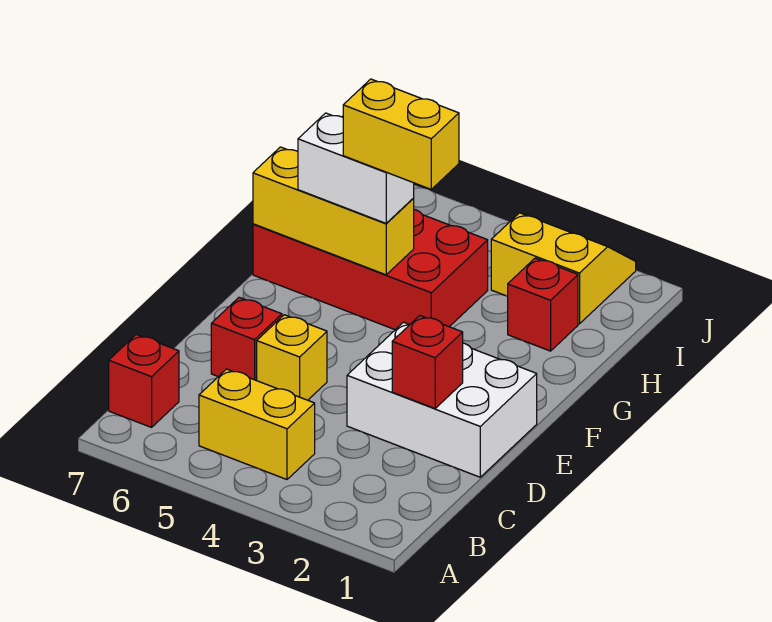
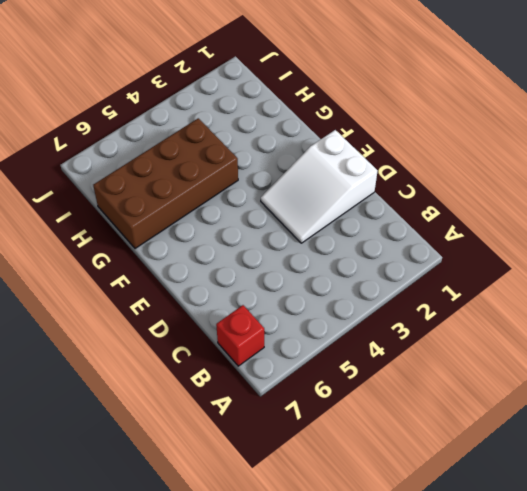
white 2x3 slope [261,130,377,243] -> white 2x3 brick [347,322,537,477]
brown 2x4 brick [93,118,238,249] -> red 2x4 brick [253,209,488,330]
none -> yellow 1x2 brick [199,369,315,479]
none -> yellow 1x1 brick [257,315,327,400]
none -> red 1x1 brick [211,297,282,381]

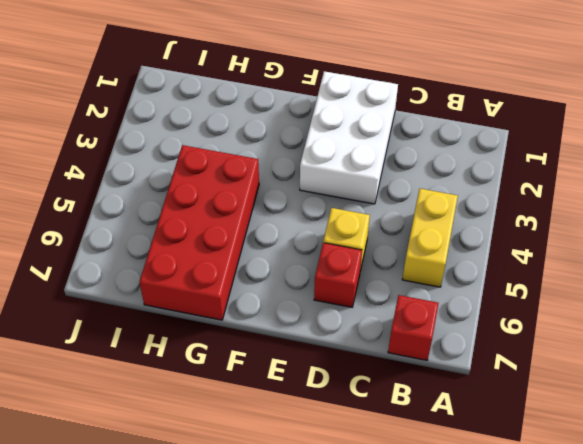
none -> red 1x1 brick [507,258,578,351]
none -> yellow 2x2 slope [491,213,636,324]
none -> red 1x1 brick [392,316,463,408]

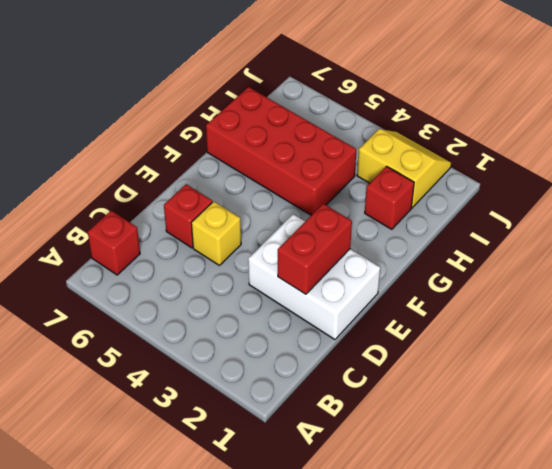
red 1x2 brick [278,204,352,294] -> red 1x1 brick [392,316,463,408]
none -> yellow 1x2 brick [199,369,315,479]
none -> yellow 1x3 brick [253,147,414,275]
none -> white 1x2 brick [298,113,414,223]

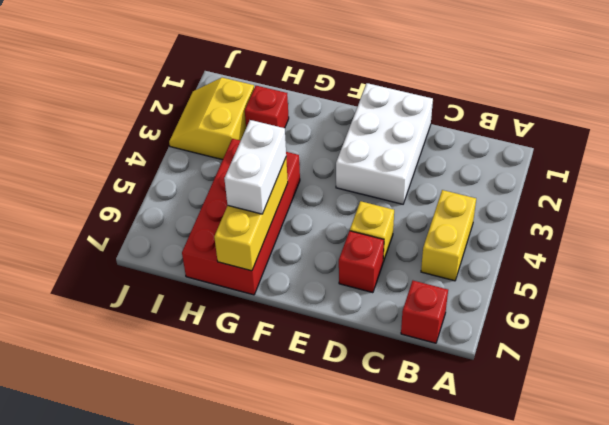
none -> red 1x1 brick [392,316,463,408]
none -> yellow 1x2 brick [343,79,459,189]

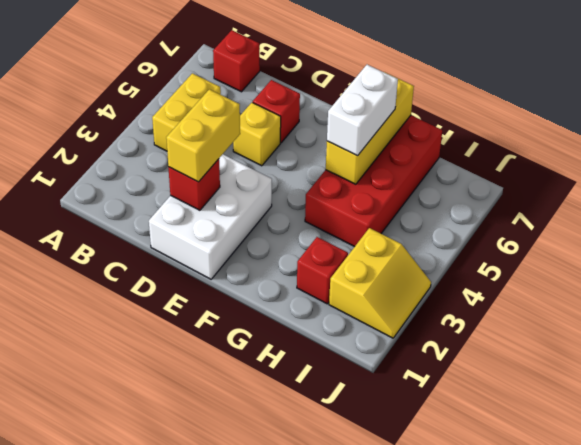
yellow 1x2 brick [166,89,240,182] -> yellow 1x2 brick moved to [343,79,459,189]

